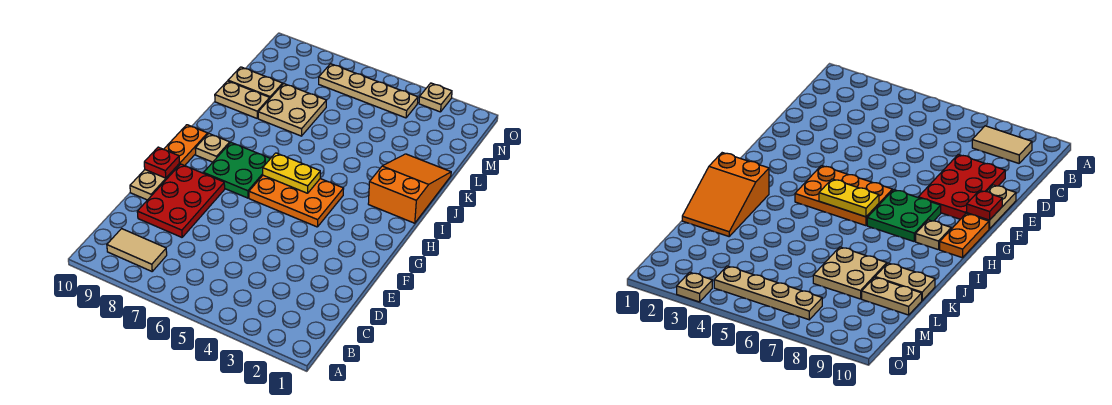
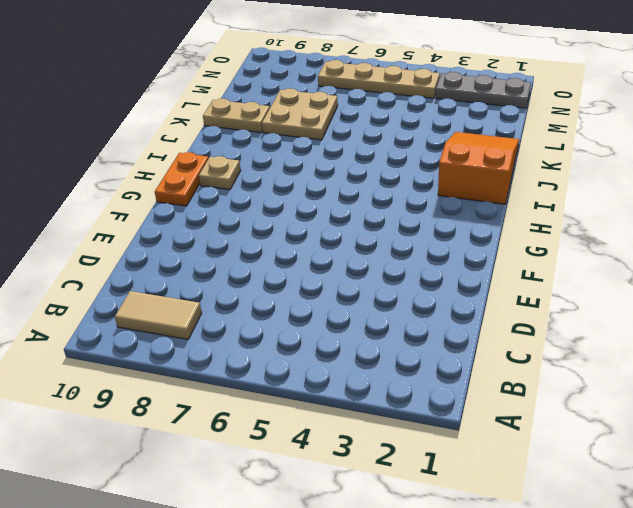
grey 1x3 plate [436,72,531,108] -> none
none -> red 2x3 plate [137,164,225,237]
none -> tan 1x2 plate [130,164,180,200]
none -> orange 2x3 plate [249,175,344,227]

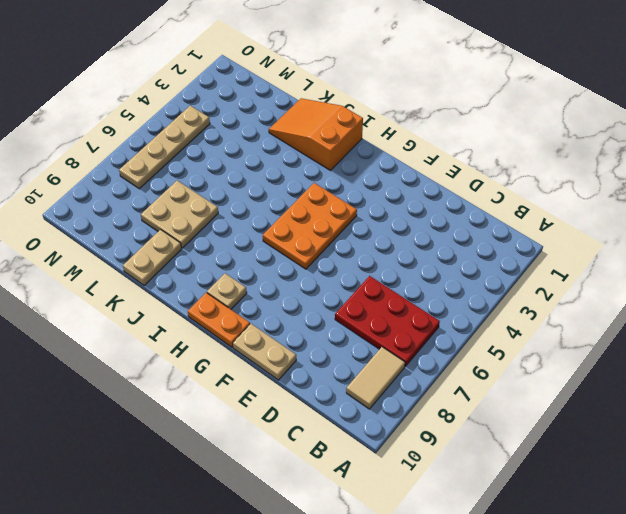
red 2x3 plate [335,276,440,366] -> red 2x3 plate moved to [137,164,225,237]
none -> green 2x2 plate [204,143,271,198]
none -> tan 1x2 plate [228,67,283,98]
none -> tan 1x1 plate [419,83,452,112]

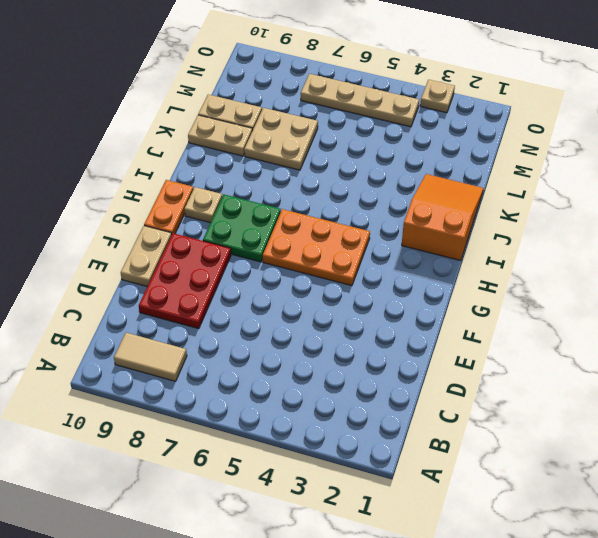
none -> red 1x1 plate [144,147,179,178]
none -> yellow 1x2 plate [263,153,320,193]

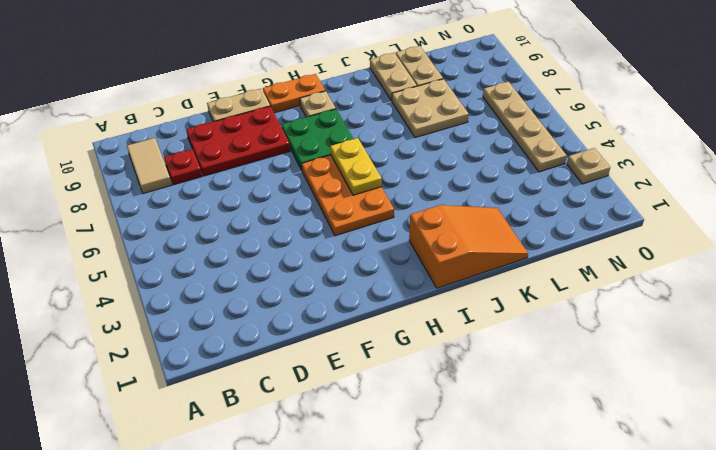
red 1x1 plate [164,149,202,185] -> red 1x1 plate moved to [144,147,179,178]

